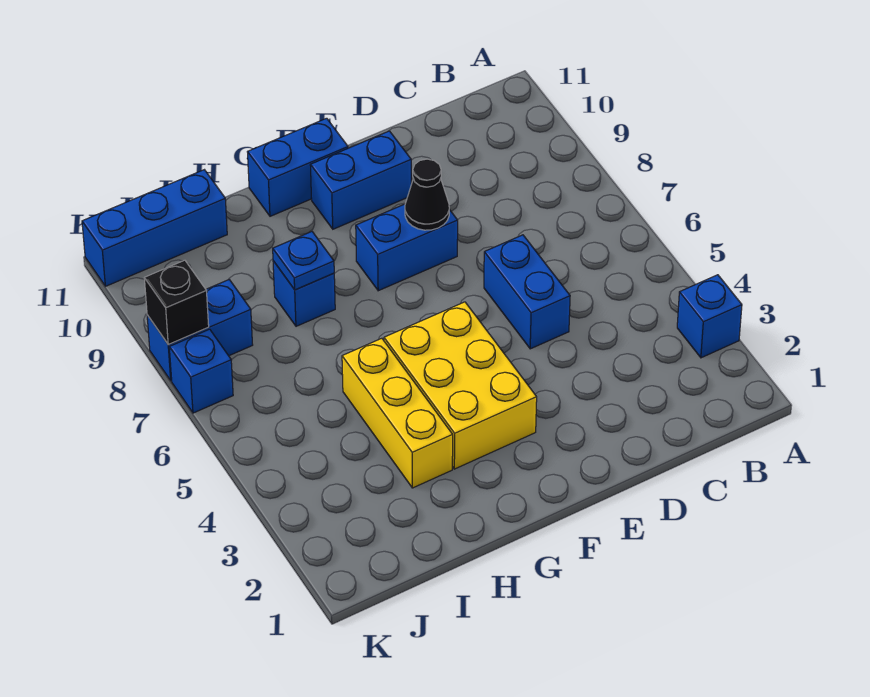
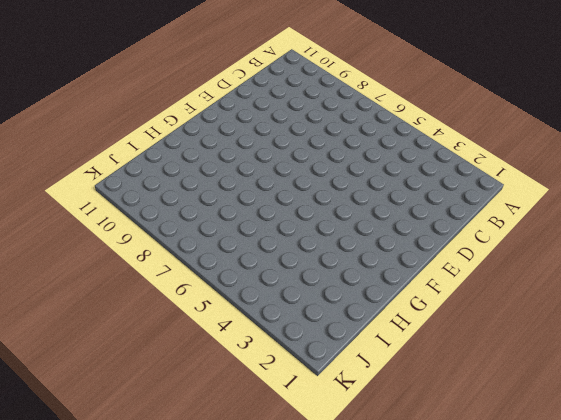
none -> blue 1x1 brick [677,275,742,358]
none -> blue 1x2 brick [484,235,570,349]
none -> blue 1x2 brick [356,204,458,291]

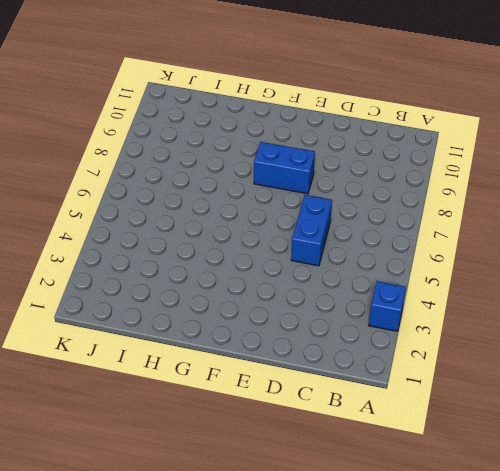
none -> blue 1x2 brick [310,131,411,229]
none -> yellow 2x3 brick [384,302,537,469]
none -> blue 1x2 brick [248,118,348,216]

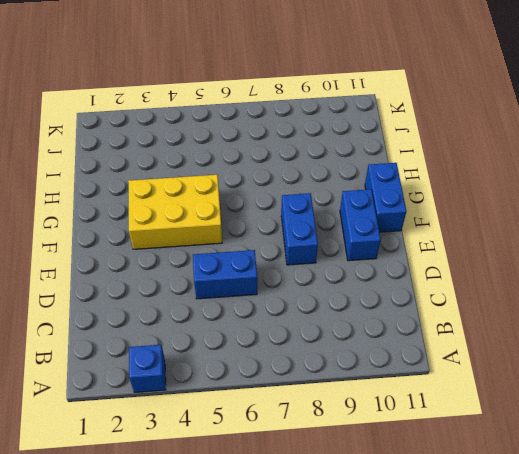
none -> yellow 1x3 brick [342,338,453,488]
none -> blue 1x1 brick [273,261,335,326]
none -> blue 1x3 brick [82,170,227,286]

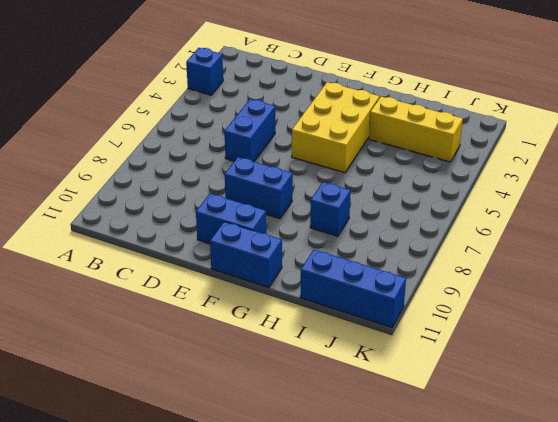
yellow 1x3 brick [369,97,463,162] -> yellow 1x3 brick turned to [342,338,453,488]
none -> blue 1x2 brick [147,280,253,381]
none -> blue 1x1 brick [169,329,233,413]
none -> black 1x1 cone [405,159,449,230]

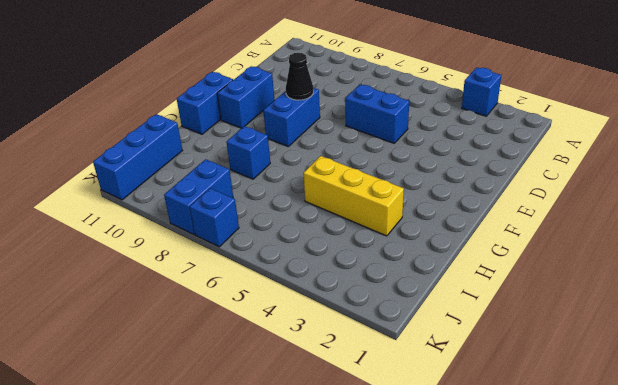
none -> yellow 2x3 brick [384,302,537,469]
none -> blue 1x1 plate [273,232,334,290]
none -> black 1x1 brick [144,260,209,345]

